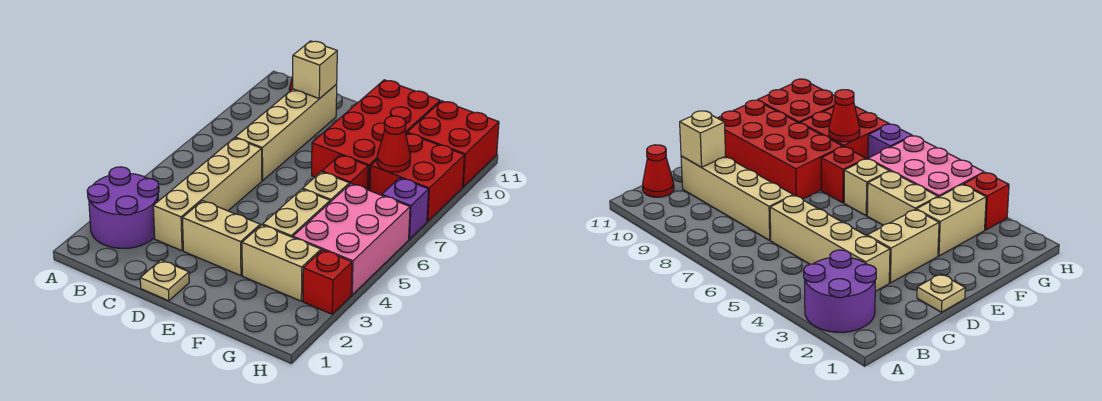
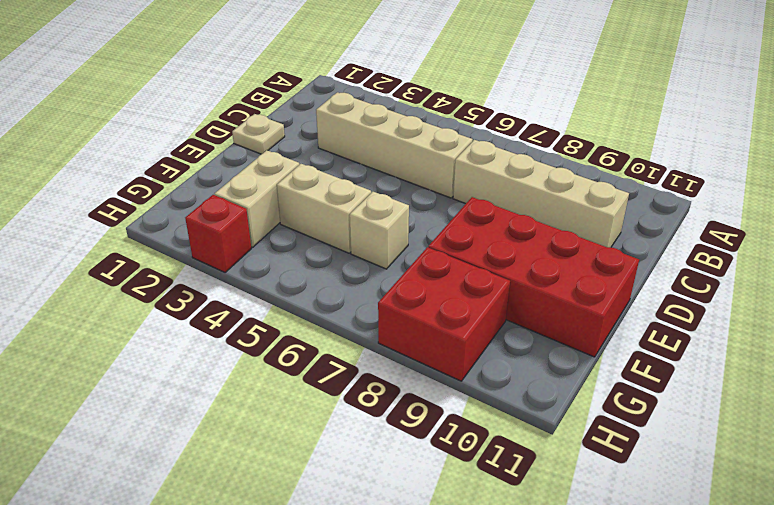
none -> purple 2x2 round brick [87,167,159,248]
none -> red 1x1 cone [643,145,674,197]
none -> tan 1x2 brick [182,201,260,276]

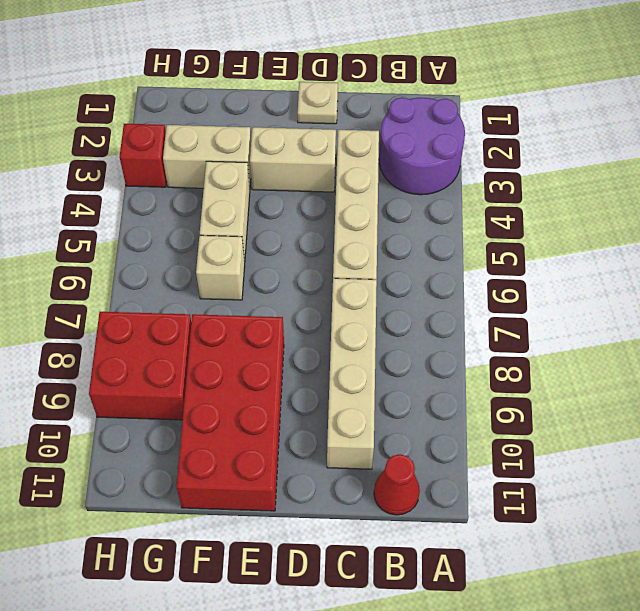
none -> red 1x1 brick [322,155,368,190]
none -> pink 2x3 brick [293,184,410,295]
none -> red 2x2 brick [407,101,499,187]

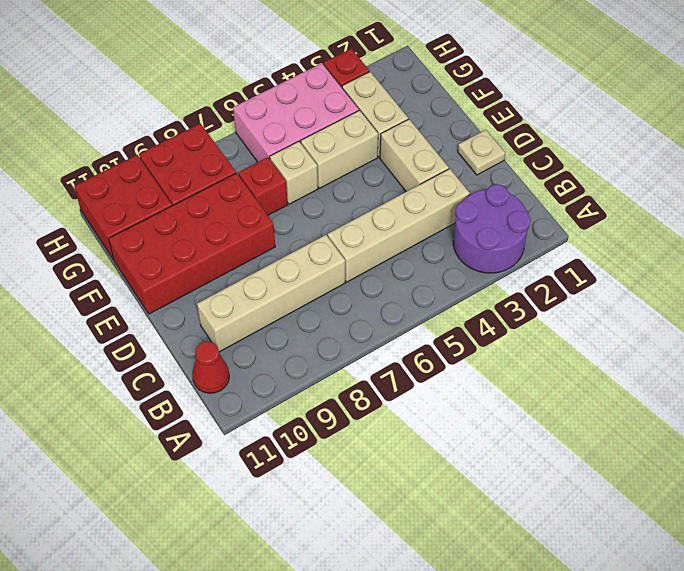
none -> purple 1x1 brick [382,178,429,239]
none -> tan 1x1 brick [293,41,337,99]
none -> red 1x1 cone [377,116,411,172]

